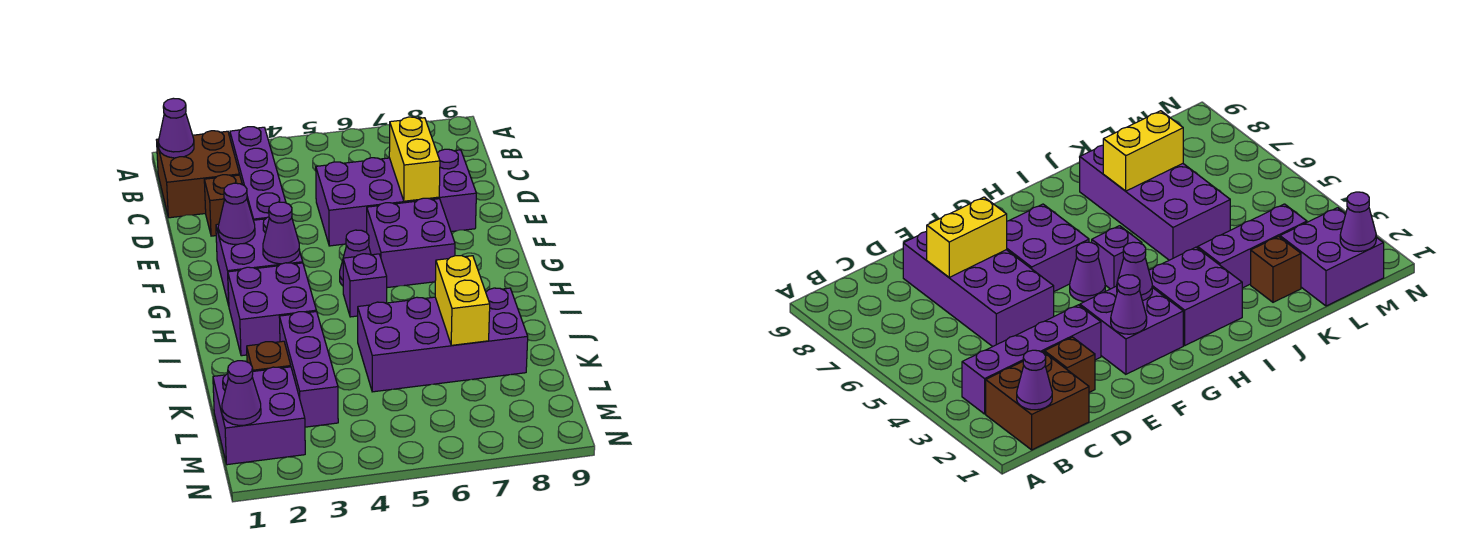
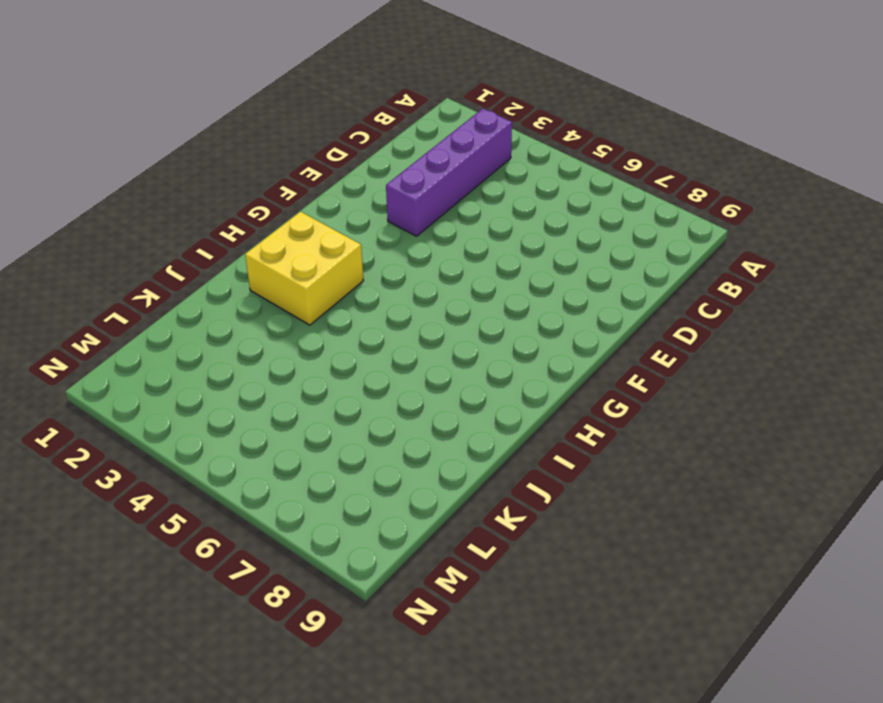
yellow 2x2 brick [245,212,363,325] -> purple 2x2 brick [228,263,316,356]
none -> brown 2x2 brick [157,131,240,218]
none -> brown 1x1 brick [204,175,242,236]
none -> purple 2x4 brick [316,149,476,246]

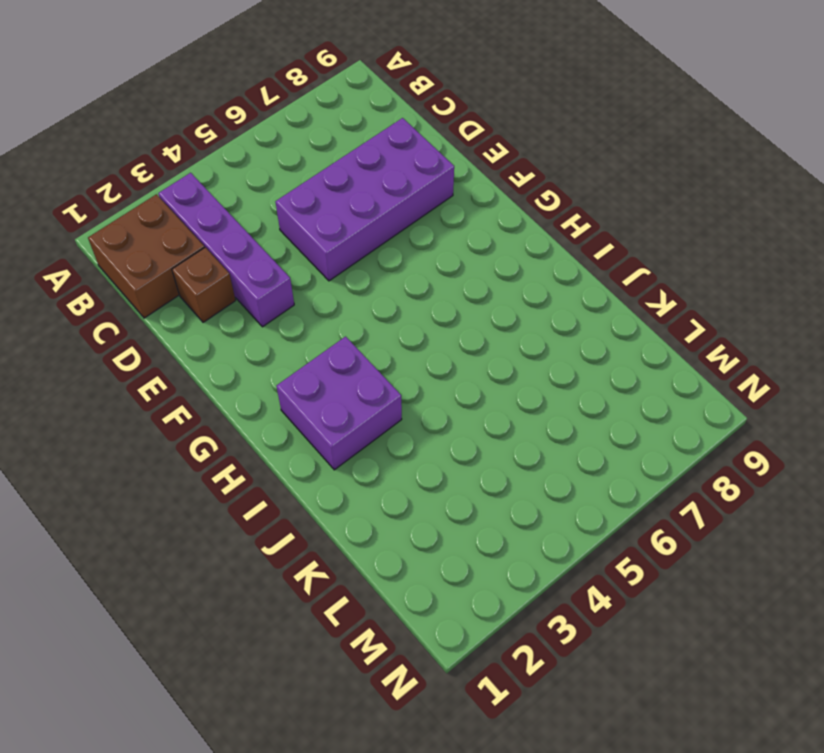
none -> purple 2x2 brick [216,217,303,305]
none -> purple 2x2 brick [367,198,455,288]
none -> purple 1x1 cone [340,230,371,286]

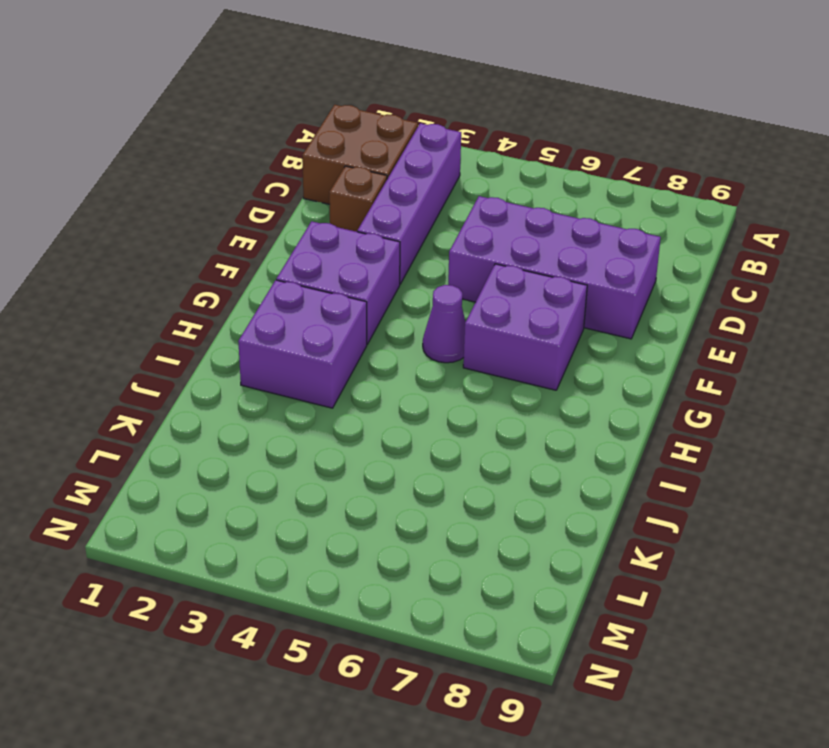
none -> purple 1x1 brick [343,254,387,317]
none -> purple 1x3 brick [279,312,338,427]
none -> purple 2x4 brick [358,288,528,392]

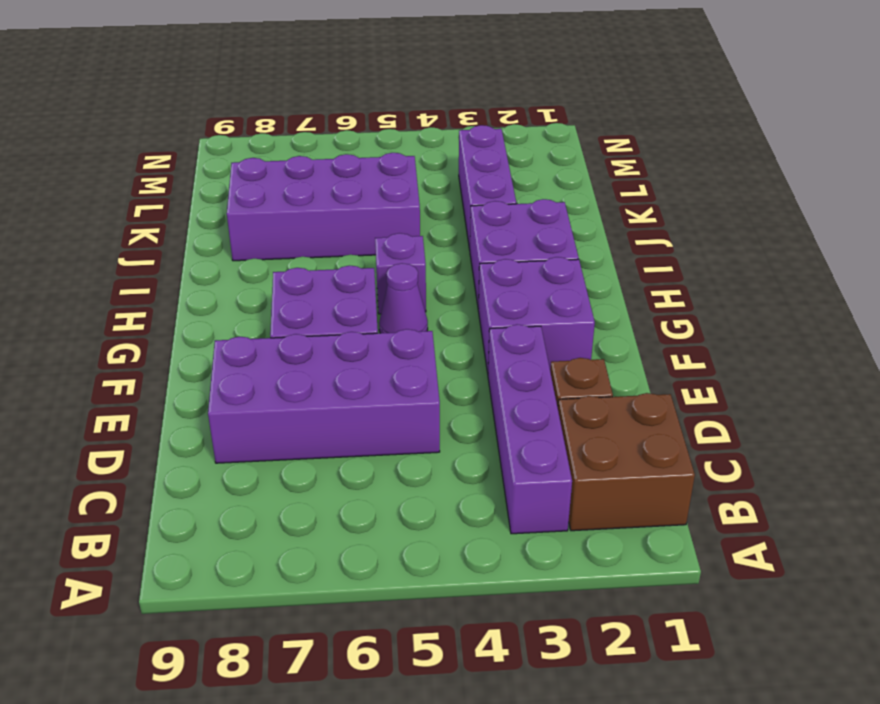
none -> brown 1x1 brick [247,341,291,371]
none -> purple 2x2 brick [213,367,305,465]
none -> purple 1x1 cone [159,98,194,158]

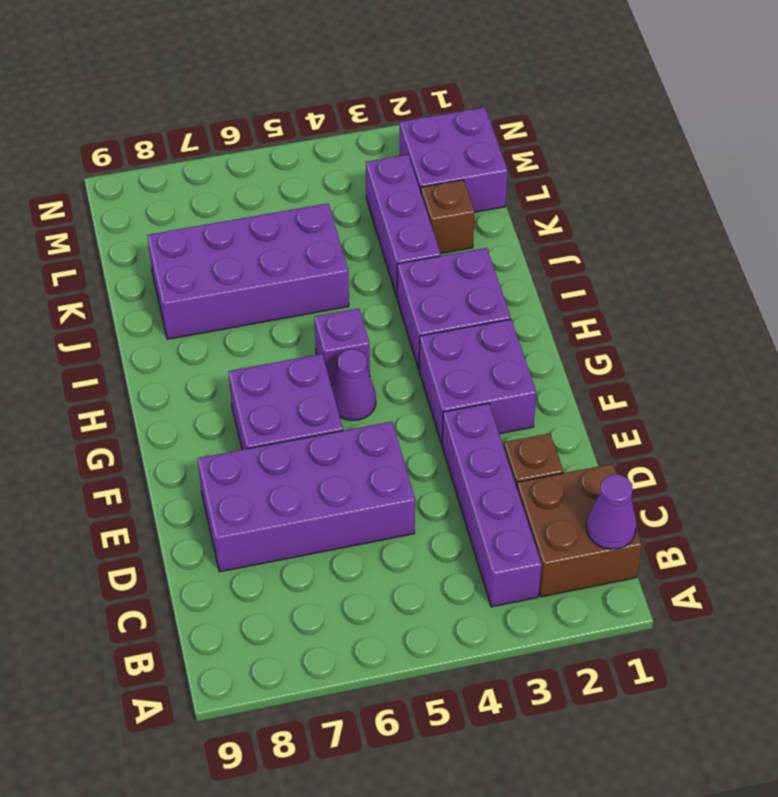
none -> yellow 1x2 brick [389,117,440,201]
none -> purple 1x1 cone [218,183,255,244]
none -> purple 1x1 cone [263,202,300,264]

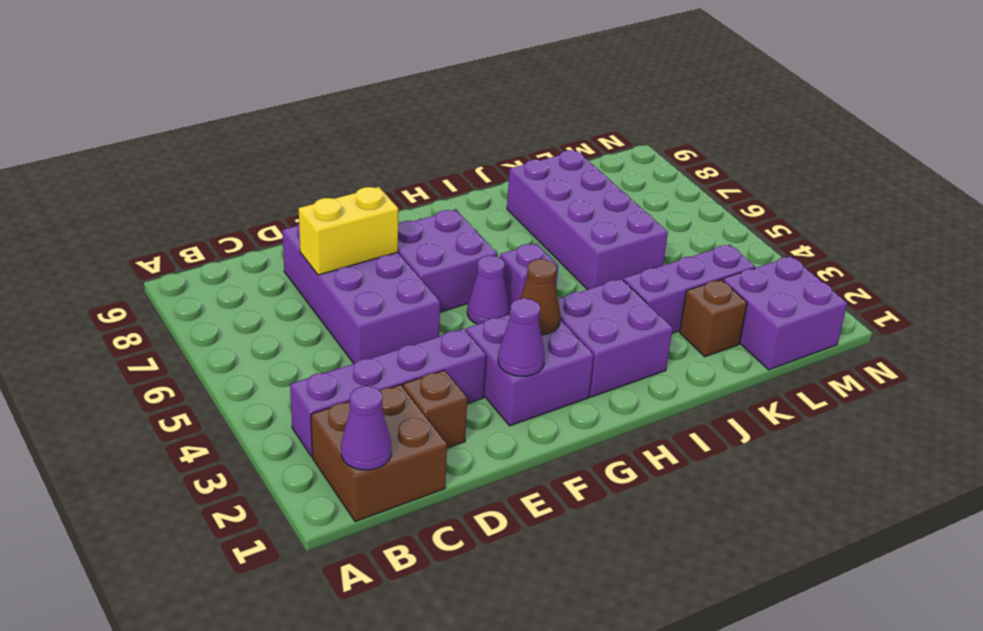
brown 1x1 cone [520,259,560,335] -> purple 1x1 cone [263,202,300,264]
none -> yellow 1x2 brick [435,256,490,345]
none -> purple 1x1 cone [222,361,261,425]

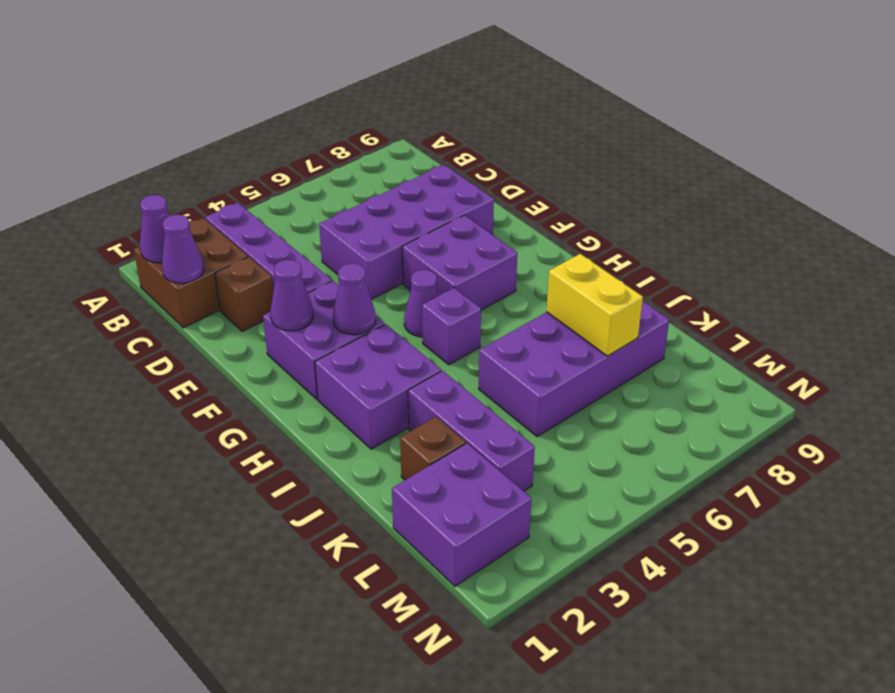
purple 1x1 cone [162,215,204,283] -> purple 1x1 cone moved to [222,361,261,425]
none -> yellow 1x2 brick [389,117,440,201]

